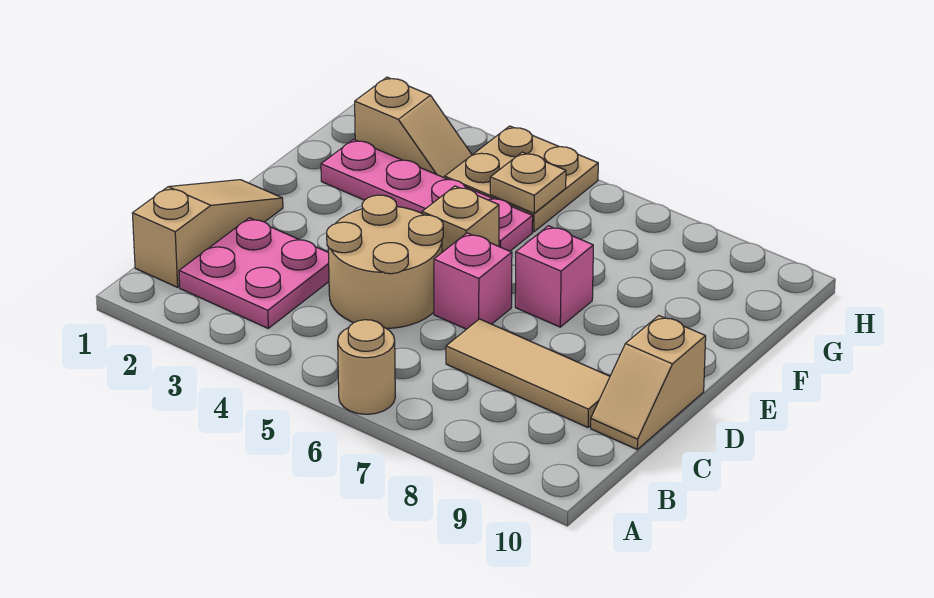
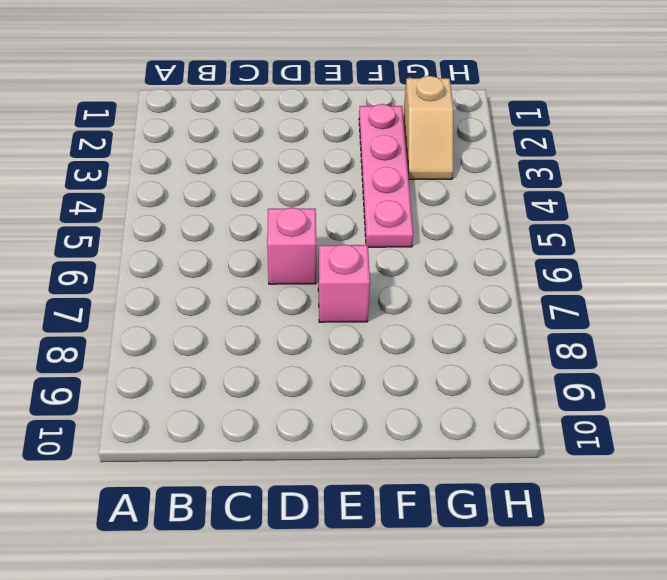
none -> tan 1x1 round brick [338,320,395,414]
none -> tan 1x3 slope [133,180,283,287]
none -> pink 2x2 plate [179,218,329,328]

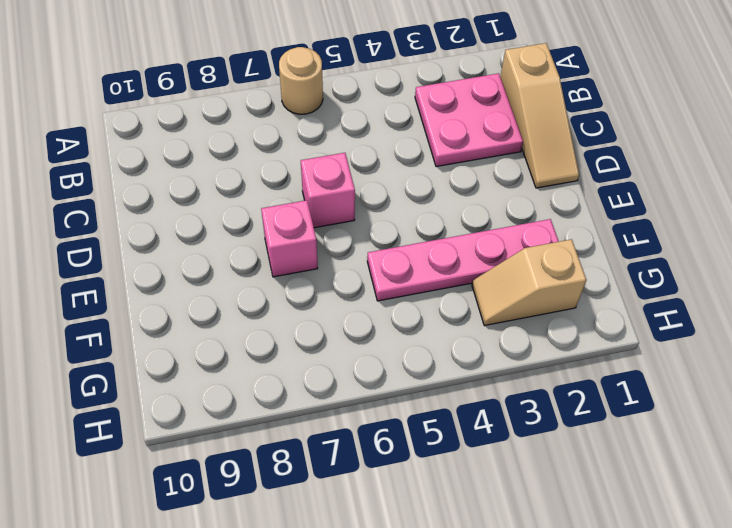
none -> tan 2x2 round brick [327,195,443,328]
none -> tan 1x3 tile [446,319,610,427]
none -> tan 1x2 slope [591,316,706,449]

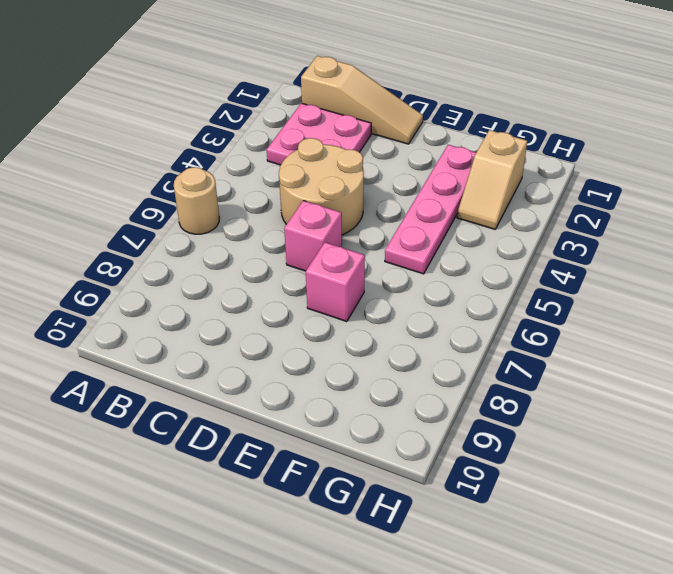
none -> tan 1x3 tile [446,319,610,427]
none -> tan 1x2 slope [591,316,706,449]
none -> tan 1x1 brick [422,186,499,252]

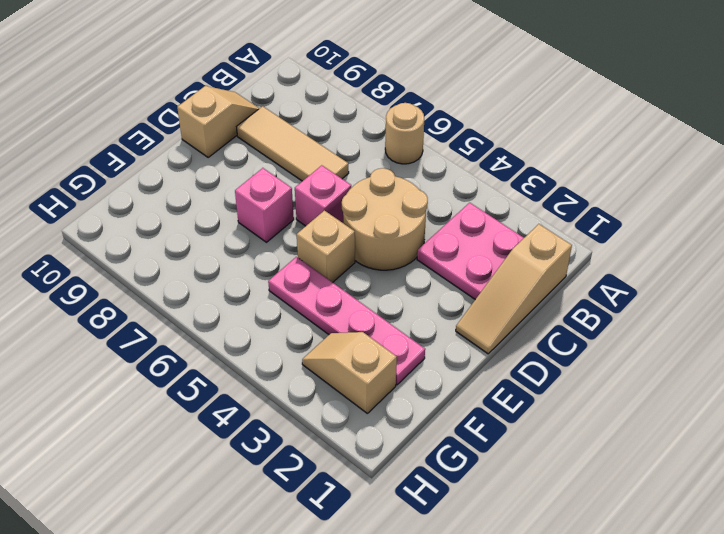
none -> tan 2x2 plate [445,126,598,232]
none -> tan 1x1 plate [490,152,566,213]

